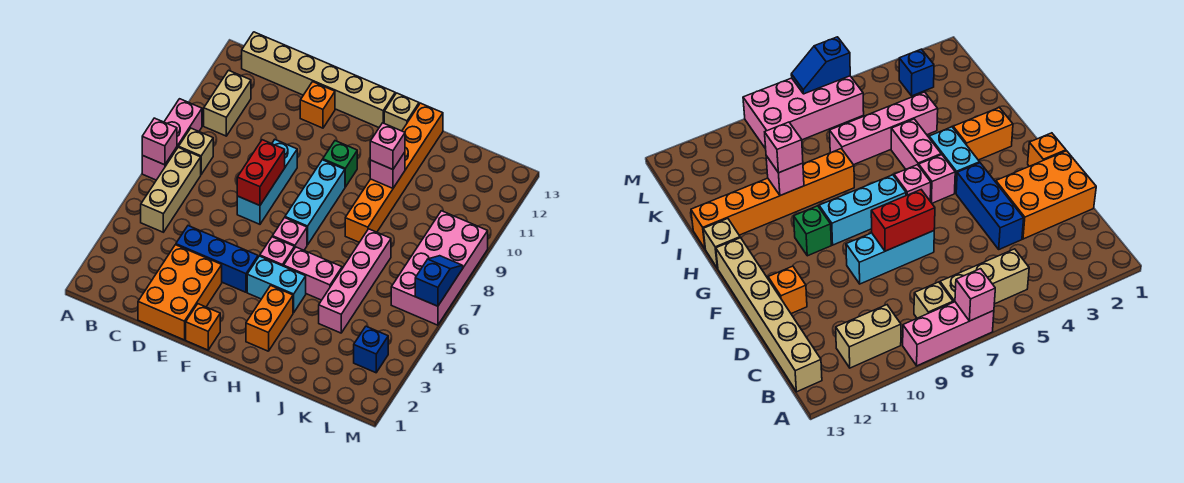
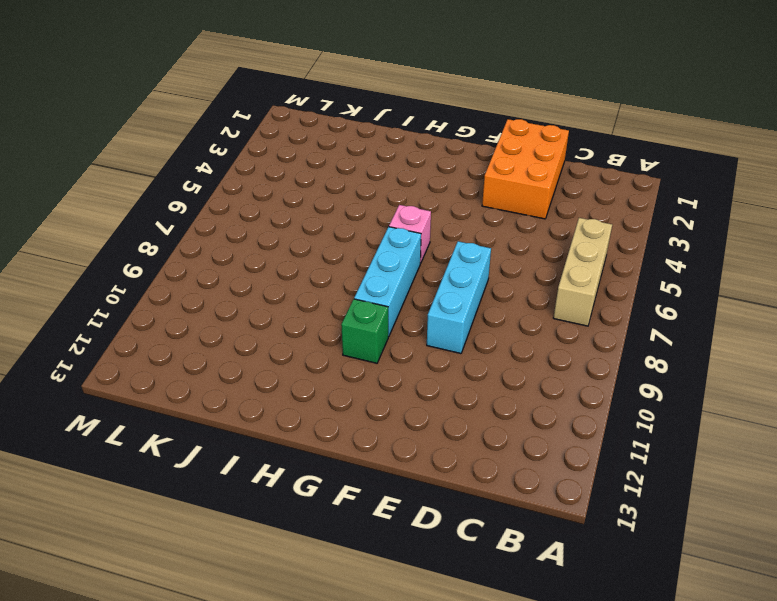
none -> pink 1x3 brick [142,99,202,180]
none -> tan 1x1 brick [179,128,213,174]
none -> tan 1x2 brick [204,70,251,136]

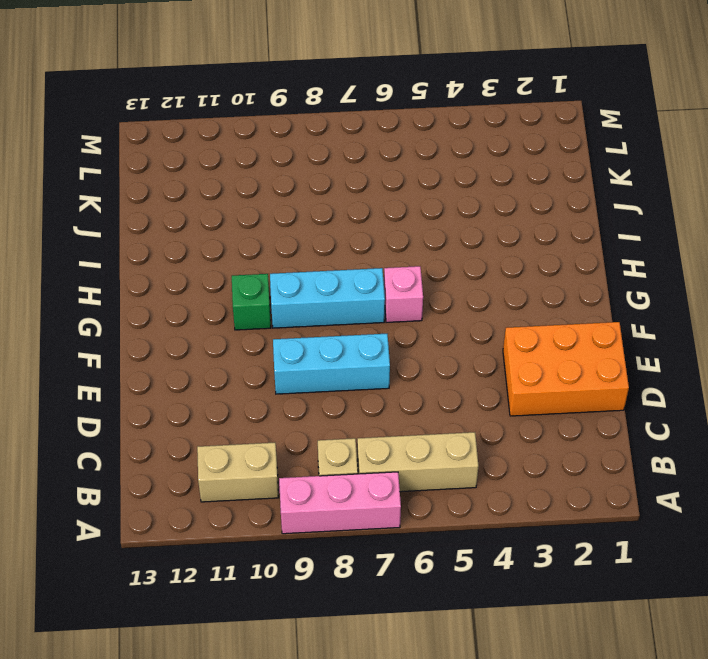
none -> tan 1x6 brick [242,32,395,127]
none -> blue 1x3 brick [176,226,258,292]
none -> orange 1x1 brick [300,82,335,128]

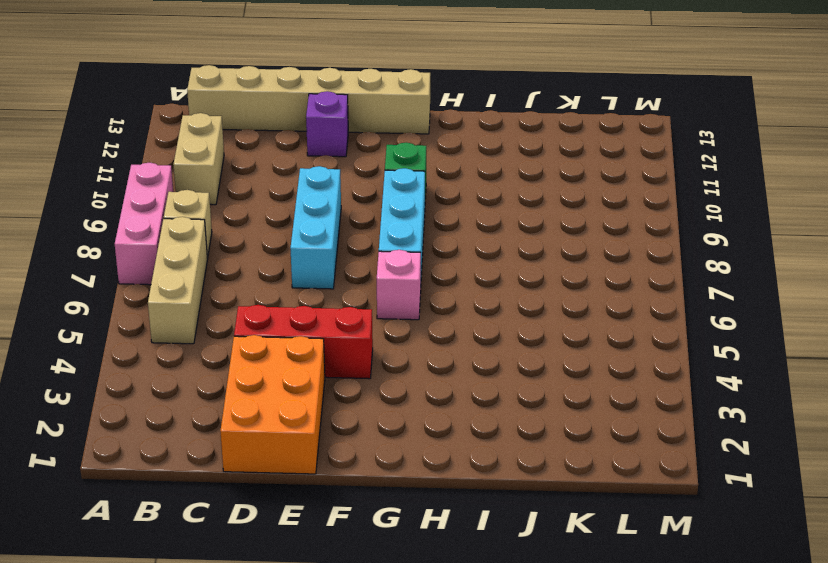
red 1x3 brick [234,305,373,379] -> blue 1x3 brick [176,226,258,292]
purple 1x1 brick [306,91,348,157] -> orange 1x1 brick [300,82,335,128]
none -> orange 1x1 brick [186,304,220,350]
none -> cyan 1x2 brick [247,256,306,313]
none -> pink 1x1 brick [260,237,294,266]

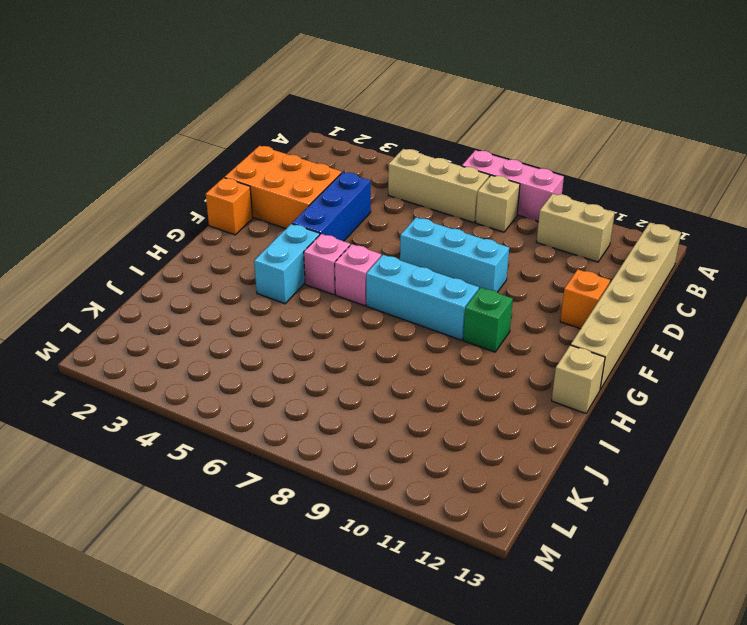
none -> orange 1x2 brick [246,286,293,351]
none -> pink 1x2 brick [284,247,342,300]
none -> orange 1x6 brick [345,103,443,242]

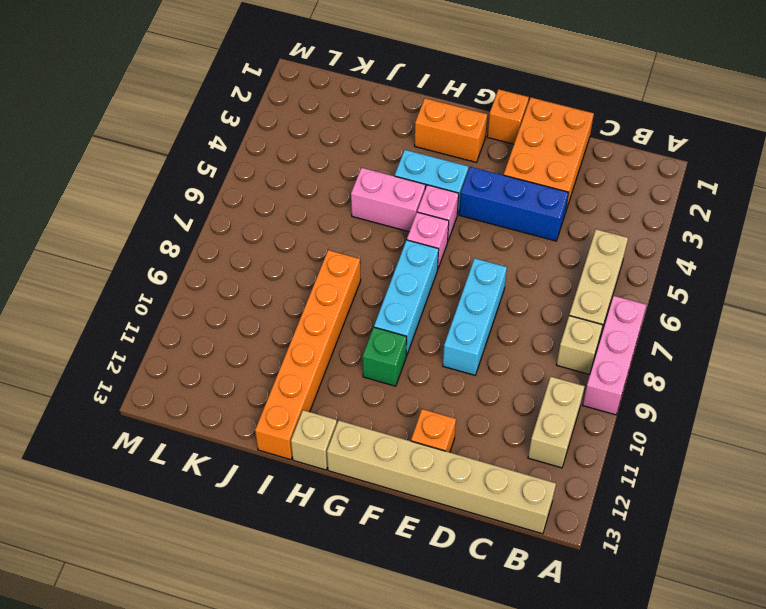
orange 1x2 brick [415,98,487,162] -> orange 1x2 brick turned to [246,286,293,351]
none -> pink 1x4 brick [319,229,391,333]
none -> blue 1x1 brick [354,326,388,373]
none -> pink 2x4 brick [391,211,488,325]

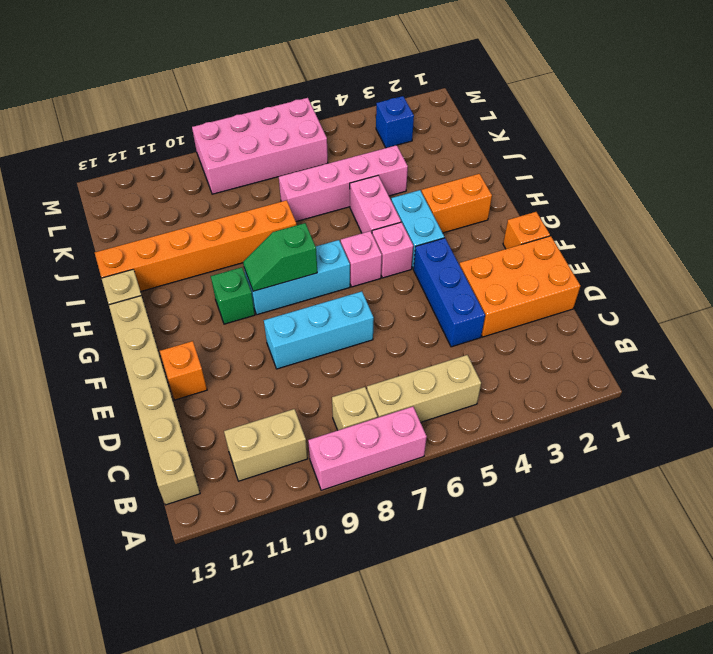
green 1x2 slope [243,223,317,291] -> none
none -> pink 1x1 brick [142,118,177,165]
none -> red 1x2 brick [237,140,285,206]
none -> pink 1x1 brick [370,152,405,188]

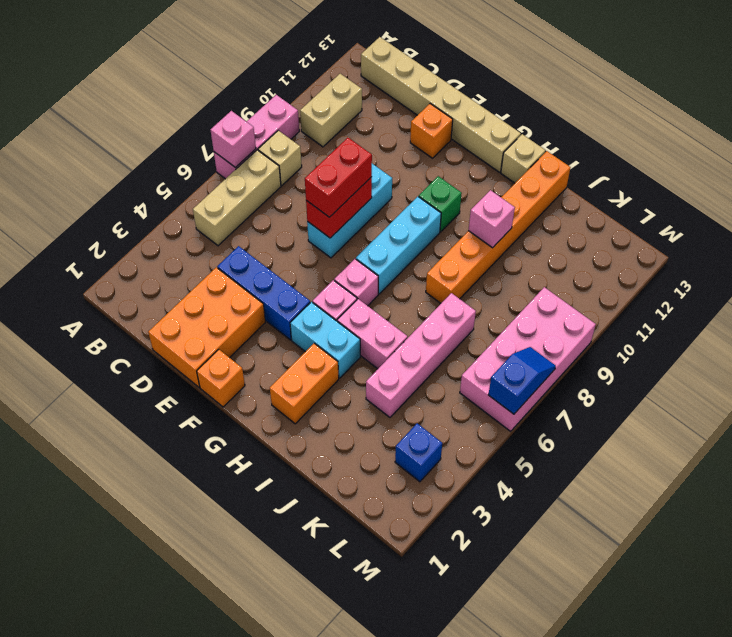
red 1x2 brick [305,138,372,217] -> none
none -> pink 1x1 brick [370,123,405,170]

